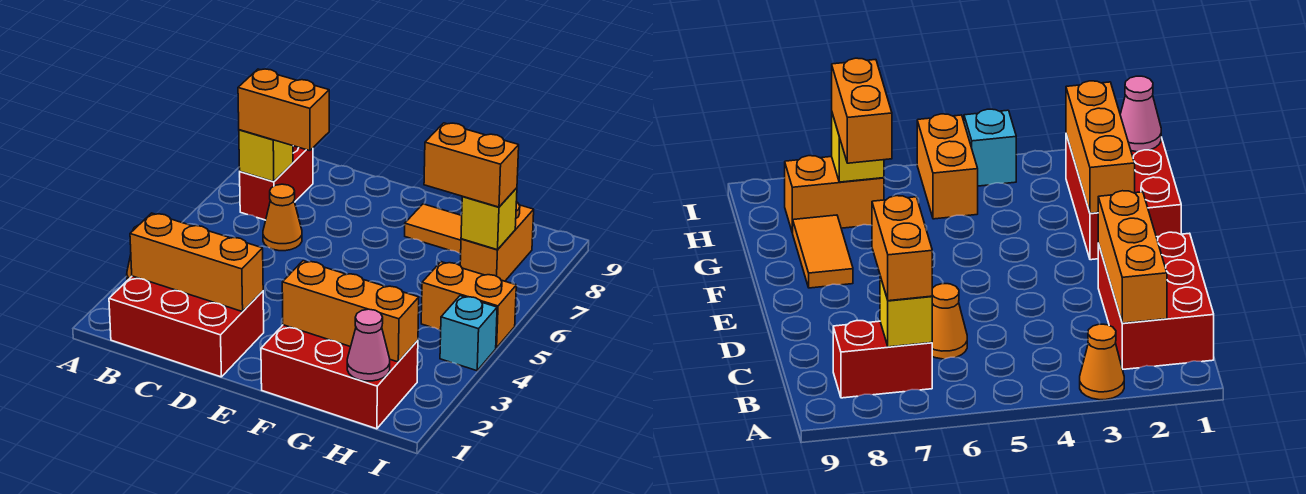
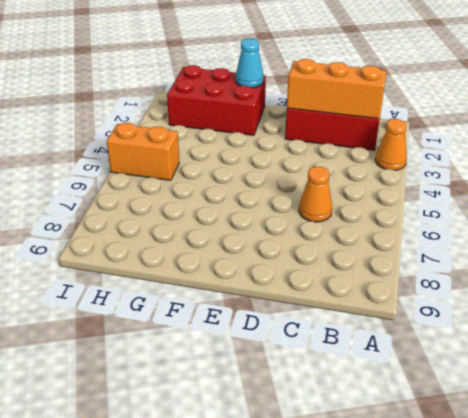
cyan 1x1 cone [236,39,264,88] -> none
none -> red 1x2 brick [240,146,313,220]
none -> orange 1x2 tile [405,204,462,254]
none -> orange 1x2 brick [460,202,534,281]

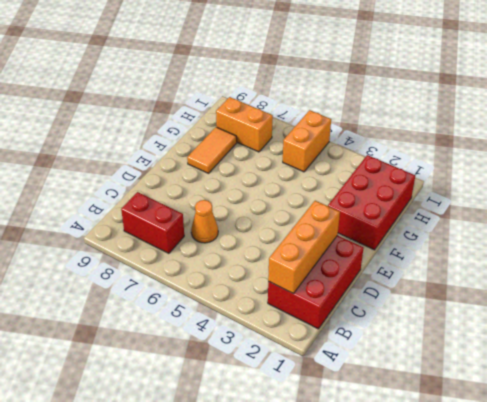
none -> orange 1x1 cone [1080,324,1124,400]
none -> cyan 1x1 brick [440,296,497,371]
none -> yellow 1x1 brick [239,130,293,182]

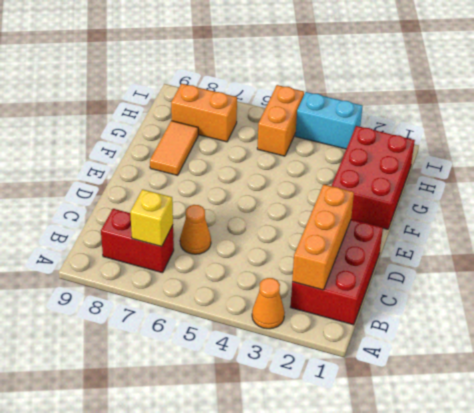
cyan 1x2 brick [296,92,363,149] -> cyan 1x1 brick [440,296,497,371]
none -> orange 1x3 brick [282,261,419,362]
none -> pink 1x1 cone [347,309,390,381]
none -> yellow 1x1 brick [461,188,517,250]

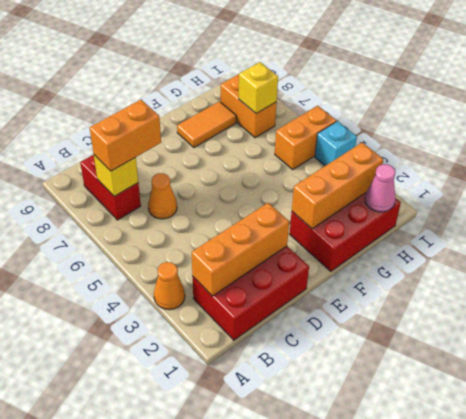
none -> orange 1x2 brick [424,123,519,207]

